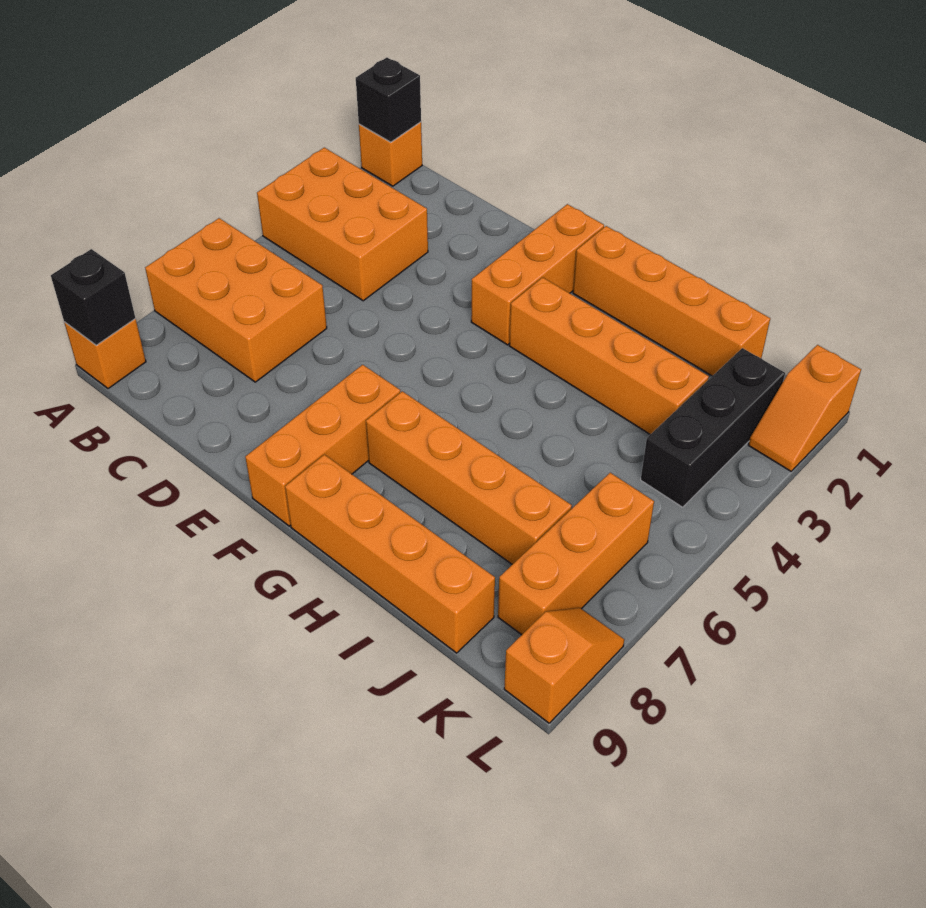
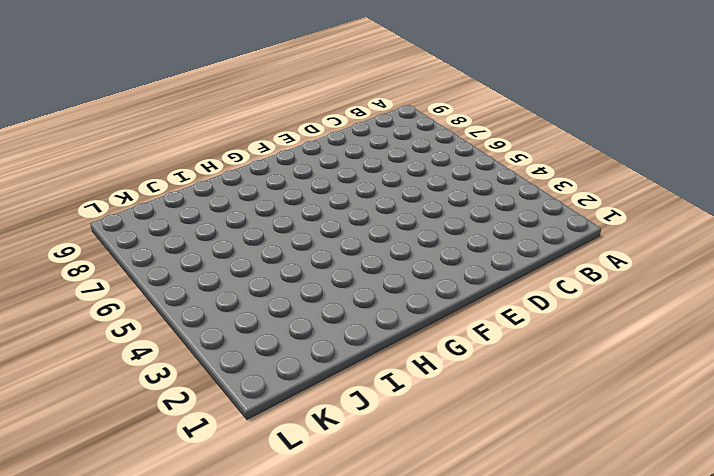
none -> orange 1x1 brick [359,122,422,186]
none -> orange 2x3 brick [257,148,428,301]
none -> orange 2x3 brick [145,218,327,382]

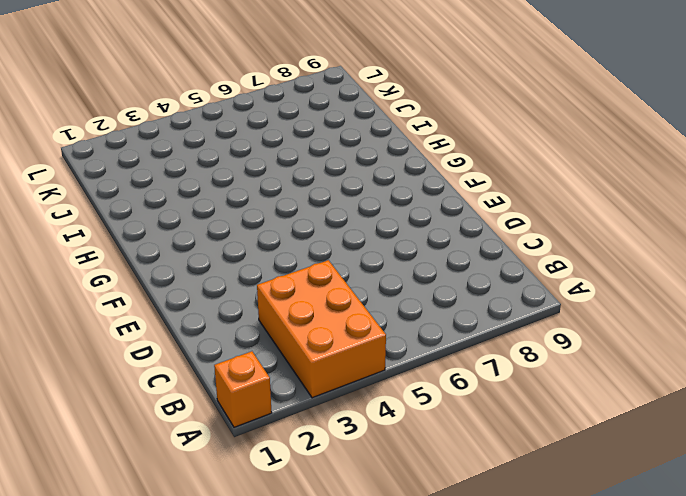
none -> orange 2x3 brick [145,218,327,382]
none -> orange 1x1 brick [64,319,146,389]
none -> orange 1x3 brick [471,204,604,345]

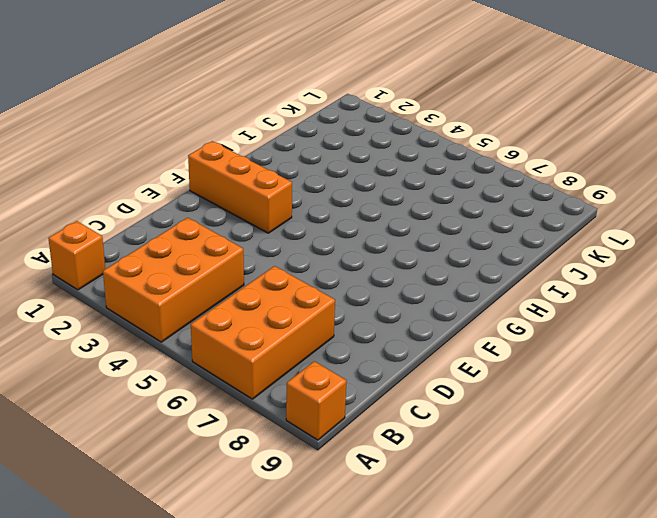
none -> orange 1x3 brick [245,365,400,526]
none -> orange 1x4 brick [573,226,770,376]
none -> orange 1x4 brick [509,277,709,434]

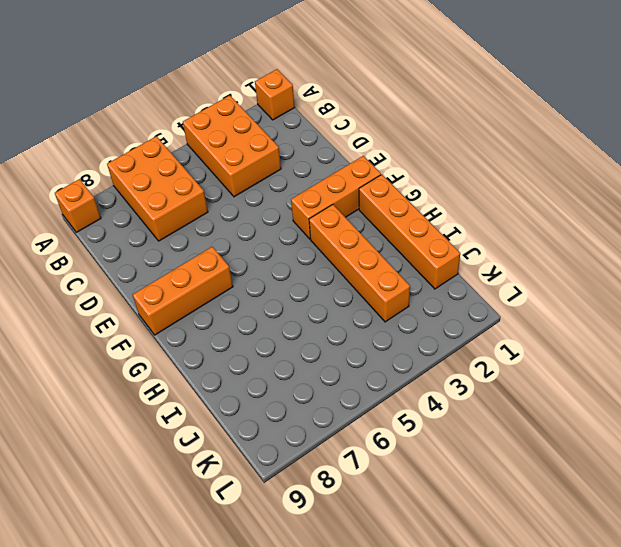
none -> orange 1x4 brick [366,391,572,564]
none -> orange 1x4 brick [285,455,495,653]
none -> black 1x3 brick [641,348,785,507]

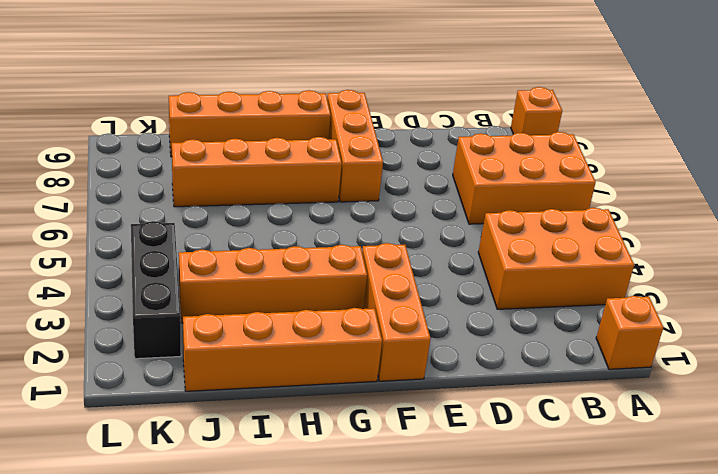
none -> orange 1x3 brick [498,473,654,635]
none -> orange 1x2 slope [749,345,861,471]
none -> orange 1x2 slope [504,608,624,723]

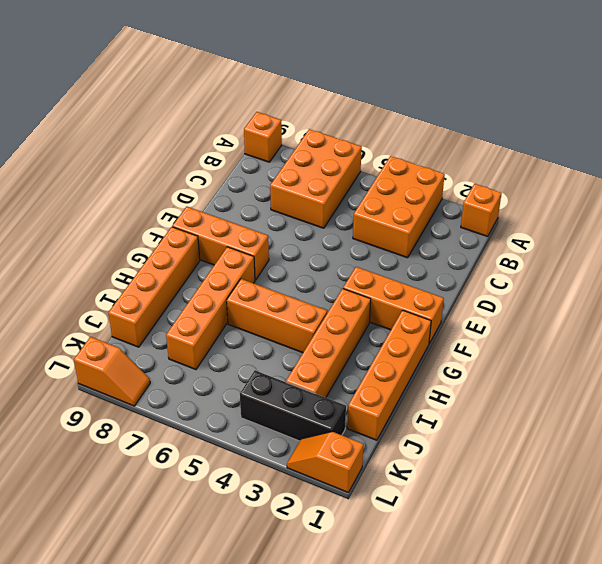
orange 1x3 brick [227,279,327,353] -> orange 1x3 brick moved to [498,473,654,635]
none -> black 1x1 brick [356,58,421,142]
none -> black 1x1 brick [51,249,135,345]

